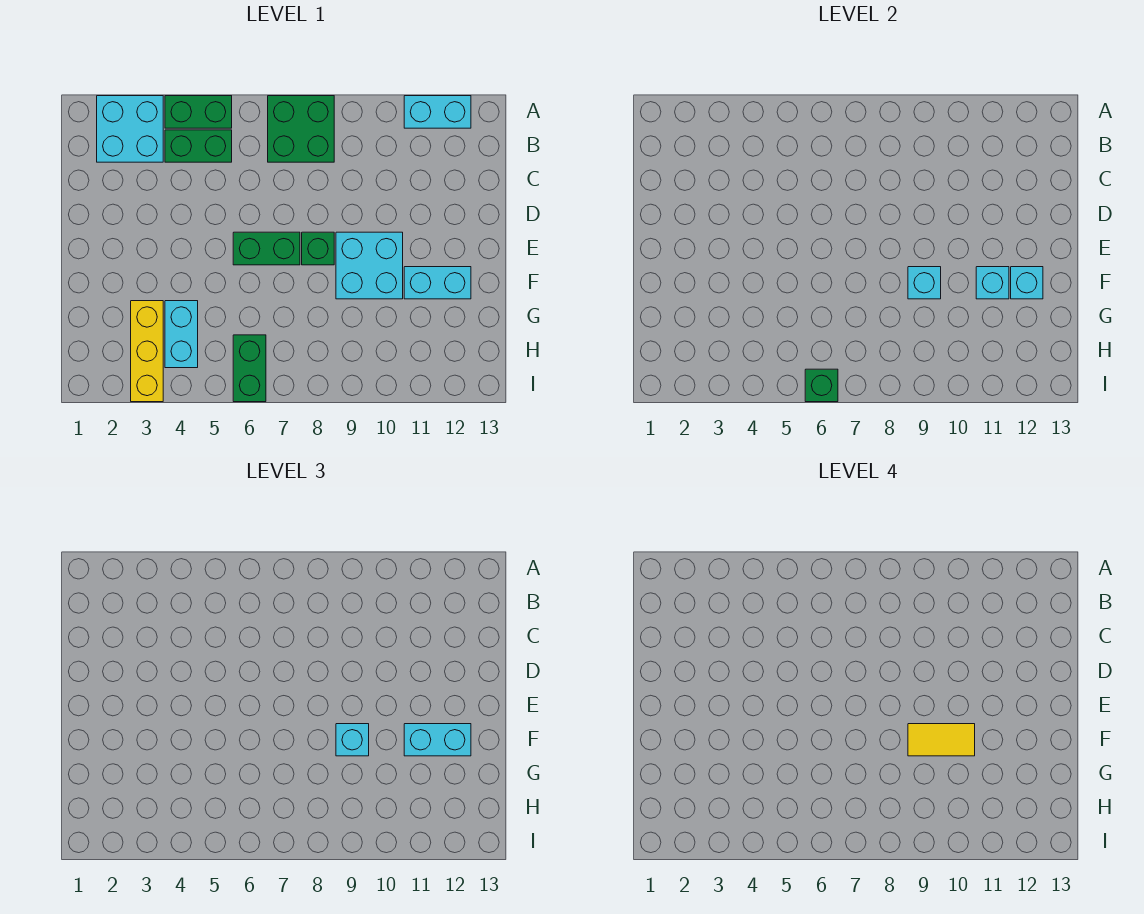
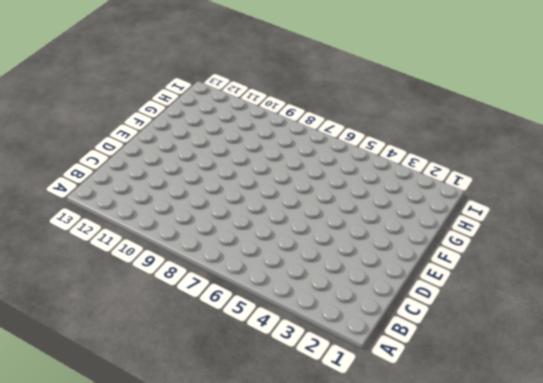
none -> cyan 2x2 brick [97,96,163,162]
none -> green 1x2 brick [165,96,232,128]
none -> green 2x2 brick [268,96,334,162]

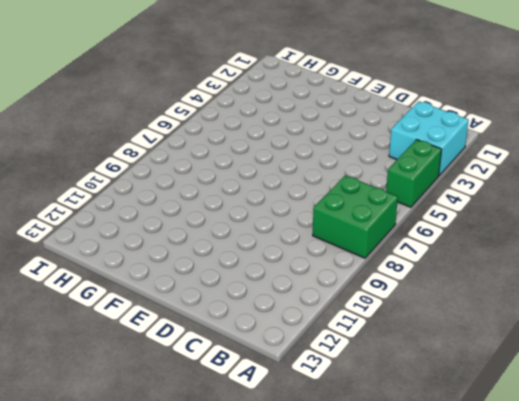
none -> cyan 1x2 brick [404,96,471,128]
none -> green 1x2 brick [165,130,232,162]
none -> green 1x2 brick [233,232,300,265]

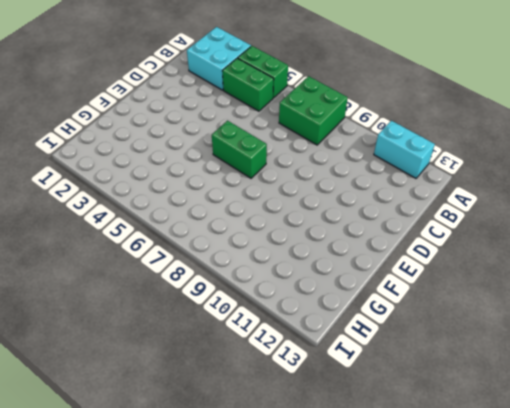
none -> green 1x1 brick [302,232,334,265]
none -> cyan 2x2 brick [336,232,403,299]
none -> cyan 1x2 brick [404,267,471,299]

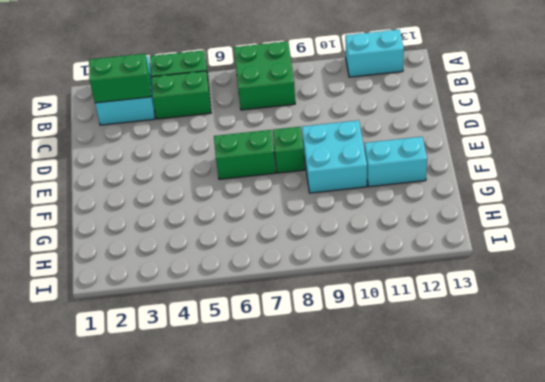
green 1x2 brick [89,54,151,103] -> green 1x2 brick turned to [233,335,266,402]
none -> yellow 1x3 brick [131,301,163,402]
none -> cyan 1x2 brick [165,301,198,368]
none -> cyan 1x1 brick [908,267,941,299]

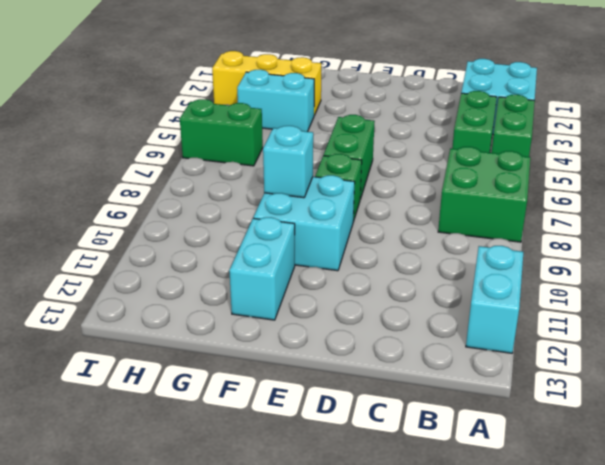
none -> cyan 1x1 brick [976,267,1009,299]
none -> cyan 1x1 brick [1011,267,1043,299]
none -> green 1x1 brick [805,369,838,402]

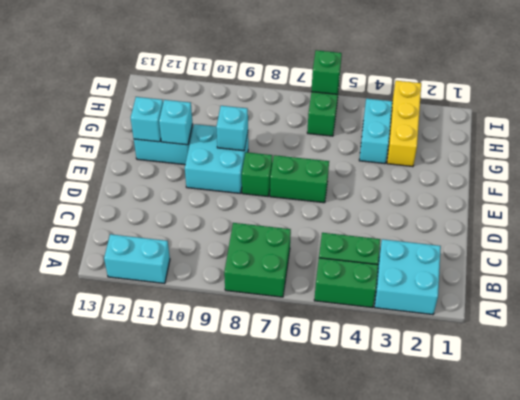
none -> cyan 1x1 brick [336,724,369,756]
none -> cyan 1x2 brick [404,724,471,756]
none -> yellow 1x2 tile [908,724,975,756]

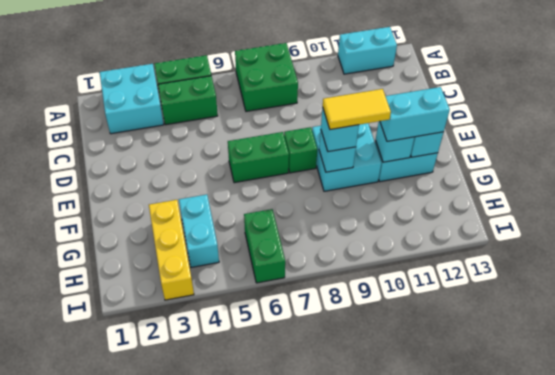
none -> green 1x1 brick [805,369,838,402]

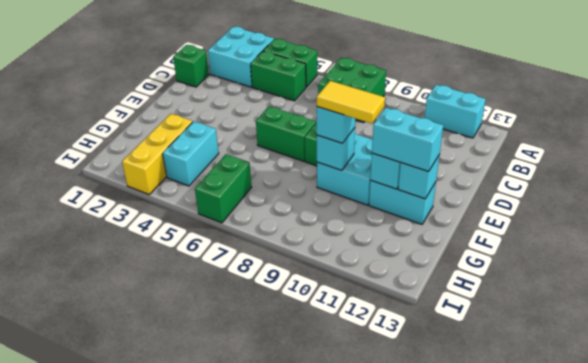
green 1x1 brick [173,45,209,87] -> green 1x1 brick moved to [805,369,838,402]

